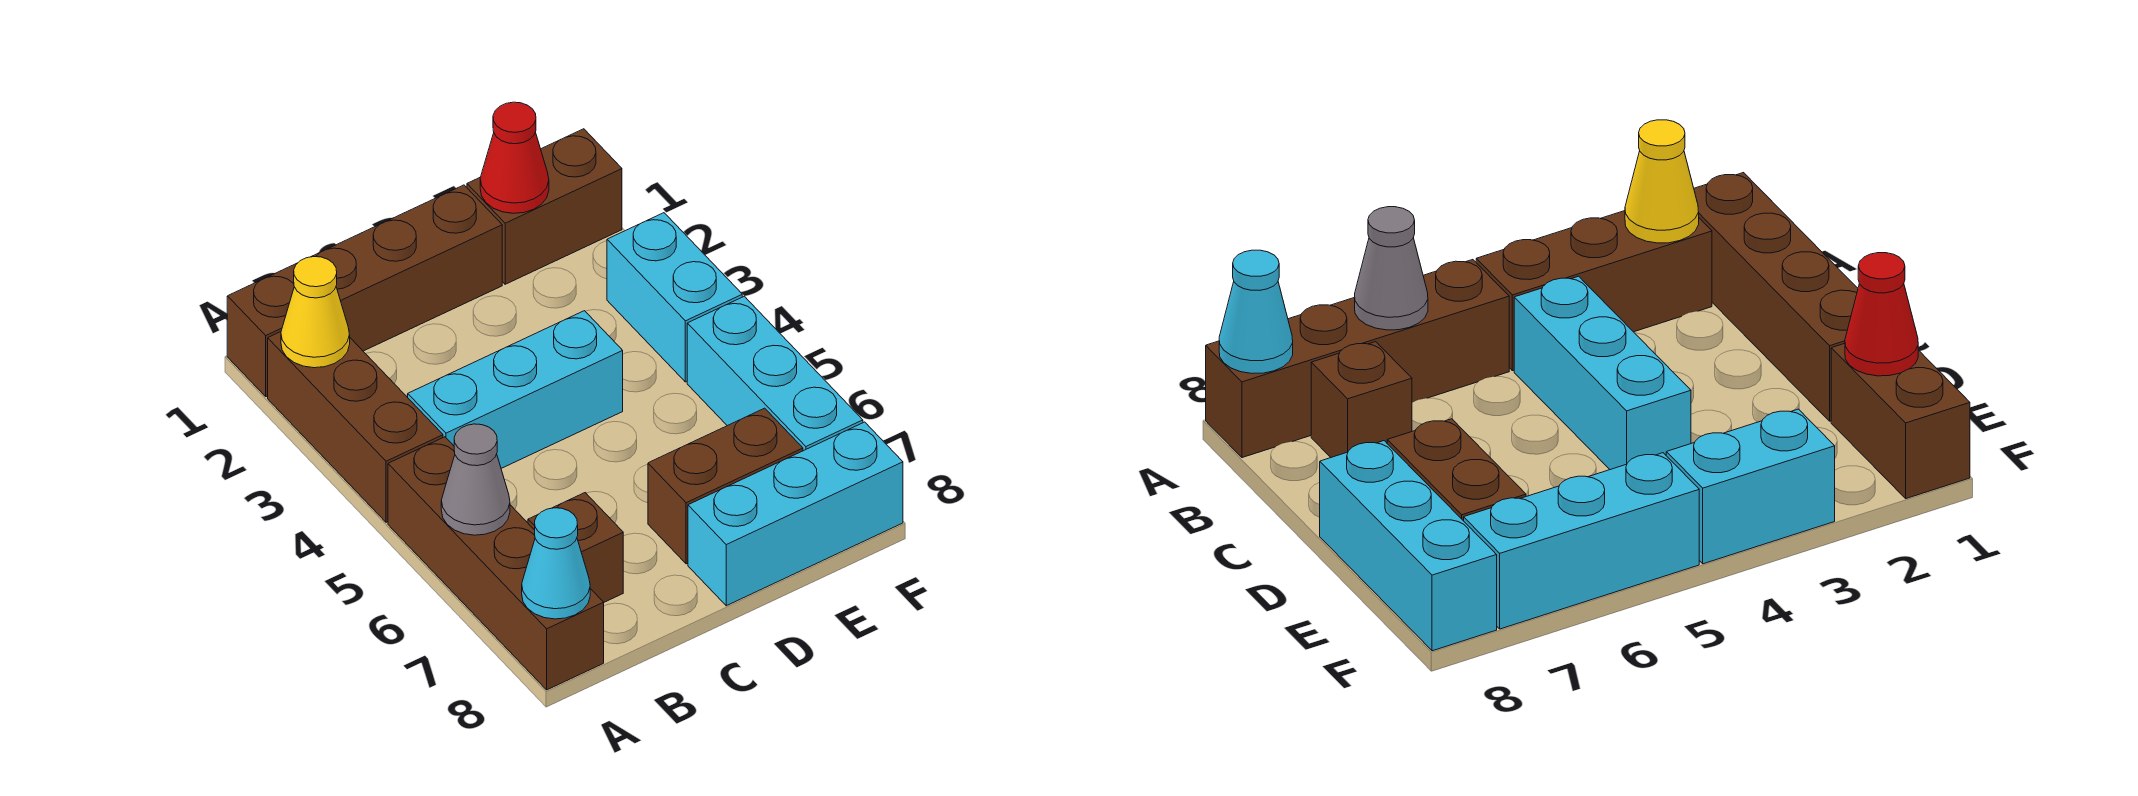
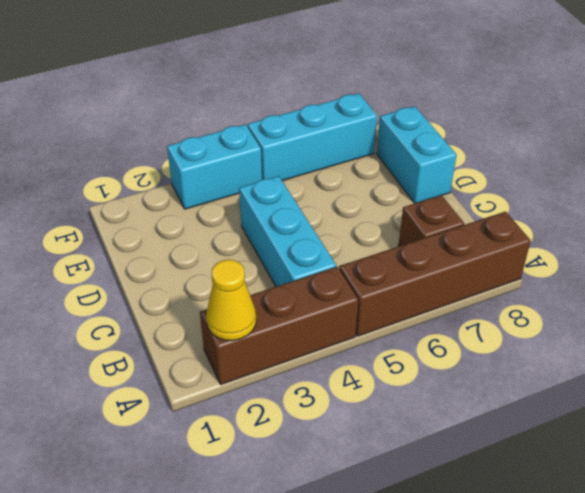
cyan 1x2 brick [377,106,456,203] -> cyan 1x3 brick [688,422,903,606]
none -> brown 1x4 brick [227,185,502,397]
none -> brown 1x2 brick [648,408,803,564]
none -> brown 1x2 brick [467,129,622,284]

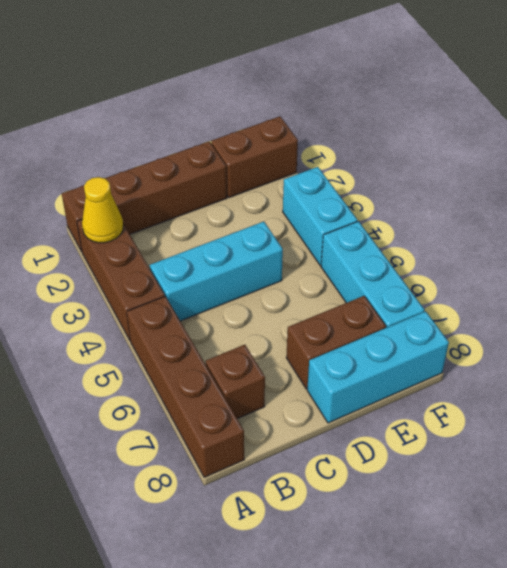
none -> grey 1x1 cone [441,424,510,535]
none -> cyan 1x1 cone [522,508,590,619]
none -> red 1x1 cone [480,102,549,213]

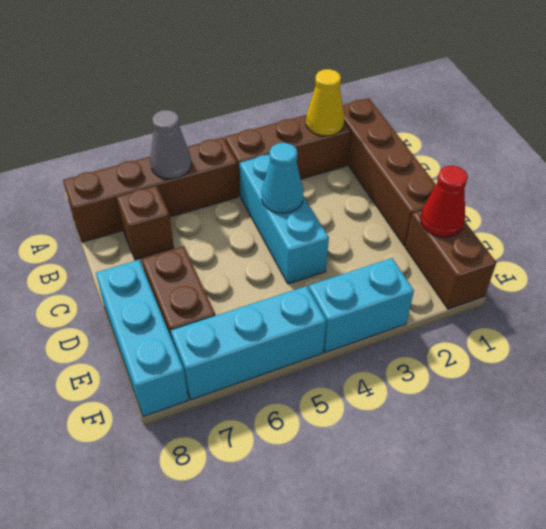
cyan 1x1 cone [261,143,303,213] -> cyan 1x1 cone moved to [522,508,590,619]

